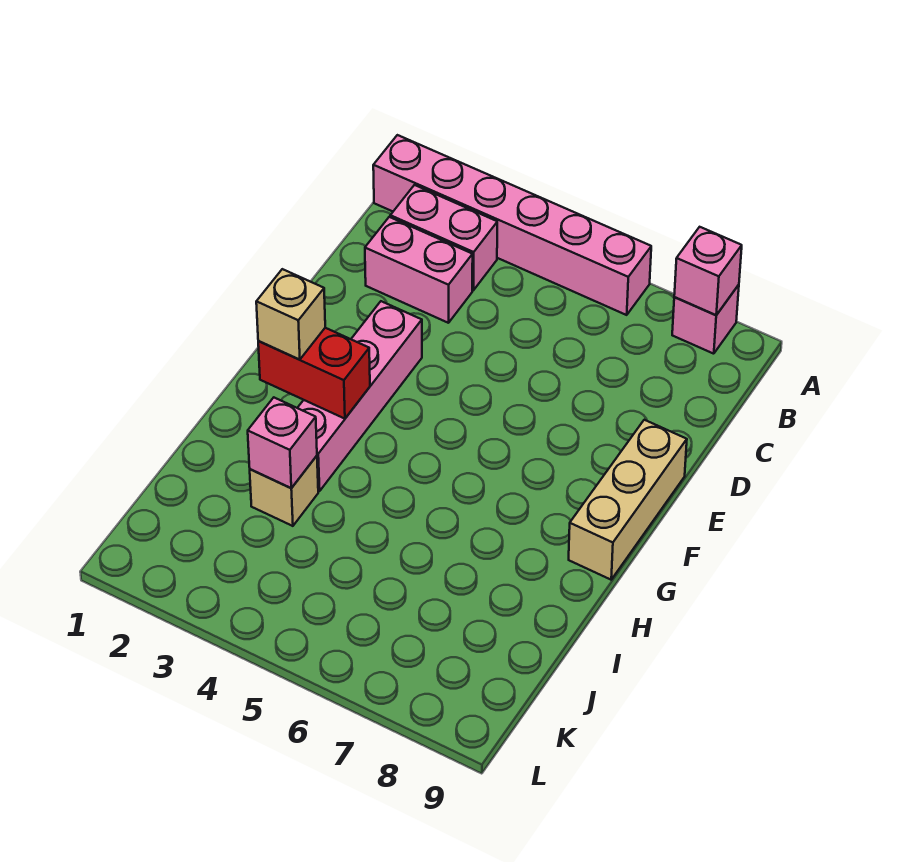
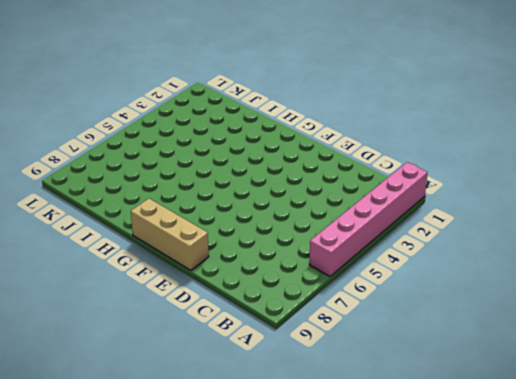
none -> pink 1x1 brick [672,285,739,354]
none -> pink 1x2 brick [390,185,497,290]

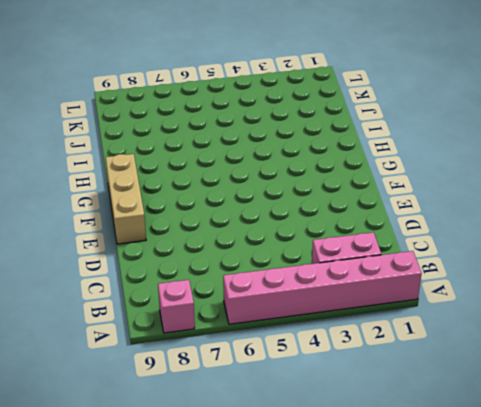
none -> pink 1x2 brick [365,217,473,323]
none -> pink 1x4 brick [298,301,422,491]

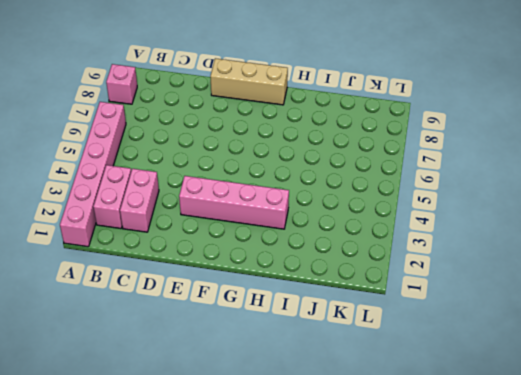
none -> tan 1x1 brick [250,456,318,526]
none -> pink 1x1 brick [674,227,742,315]

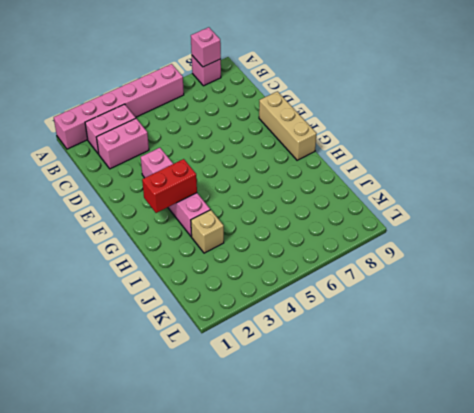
none -> pink 1x1 brick [248,398,317,488]
none -> tan 1x1 brick [256,269,325,360]

